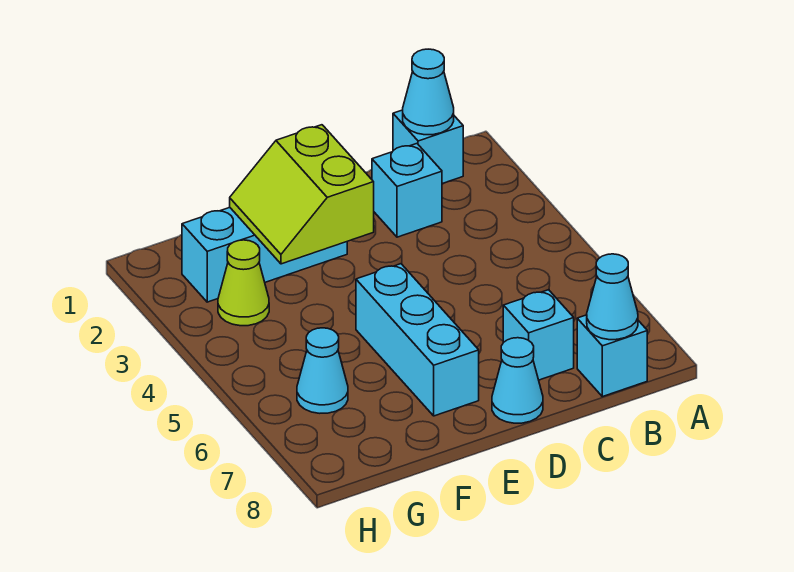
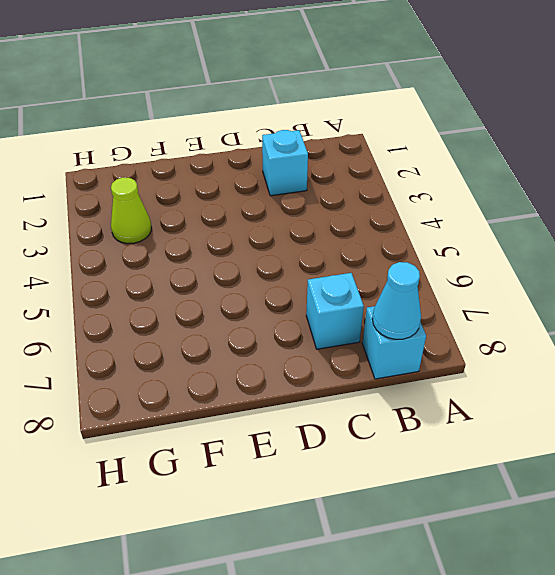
none -> cyan 1x1 brick [393,110,463,184]
none -> cyan 1x1 cone [492,338,543,423]
none -> cyan 1x3 brick [182,207,347,302]

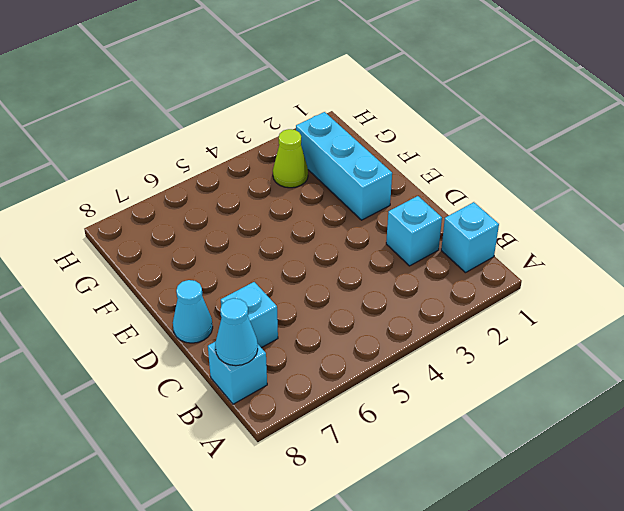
none -> cyan 1x3 brick [356,264,479,416]
none -> cyan 1x1 cone [297,328,348,413]
none -> cyan 1x1 cone [403,49,454,135]

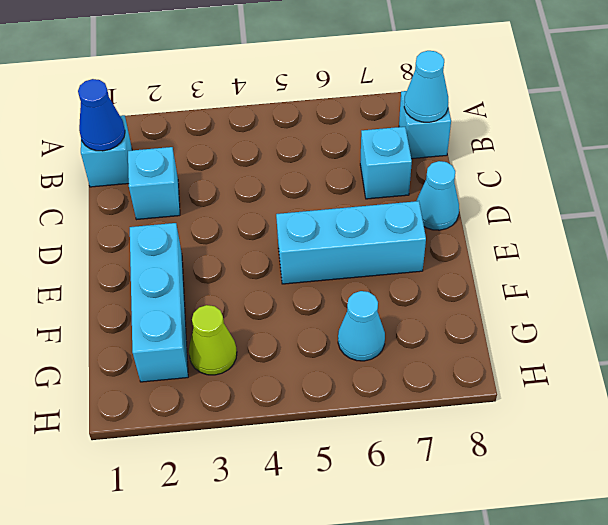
blue 1x1 cone [78,79,125,151] -> cyan 1x1 cone [403,49,454,135]
none -> lime 2x2 slope [230,125,374,264]

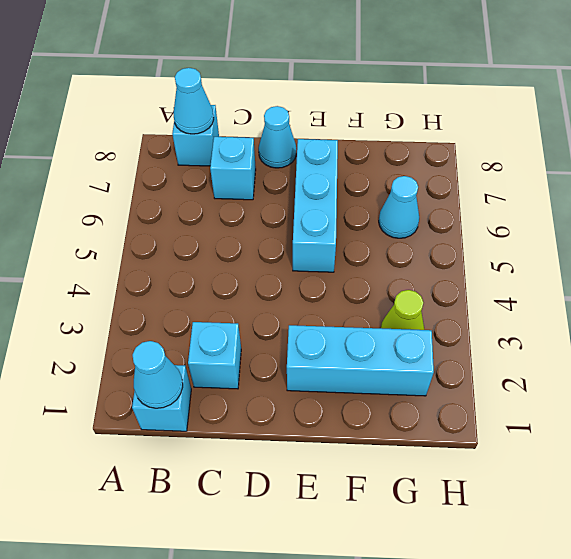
none -> lime 2x2 slope [230,125,374,264]

